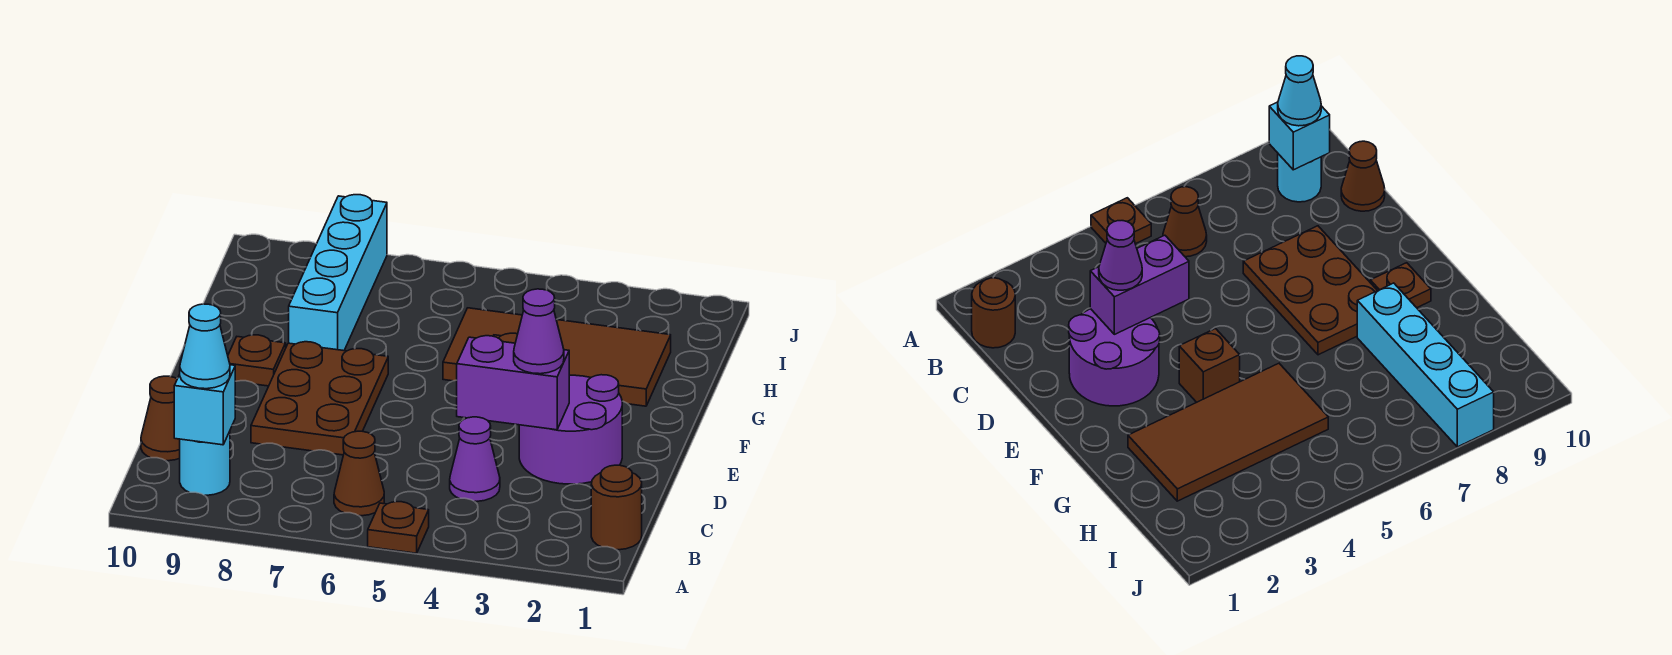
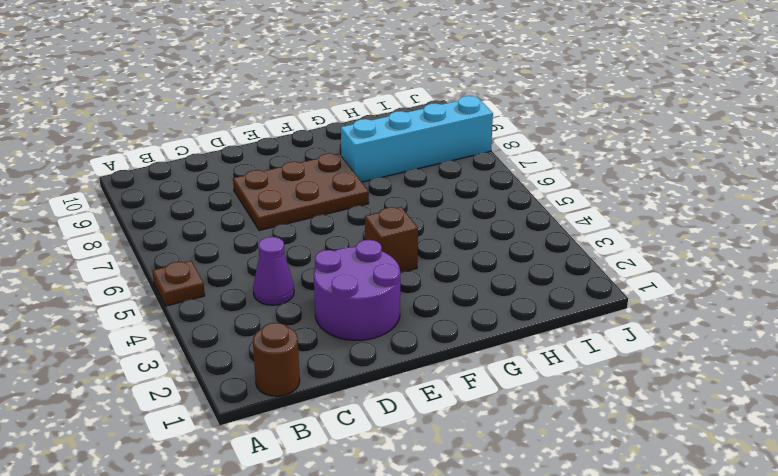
none -> brown 1x1 cone [334,431,384,516]
none -> cyan 1x1 round brick [180,431,230,495]
none -> brown 1x1 cone [141,376,180,461]

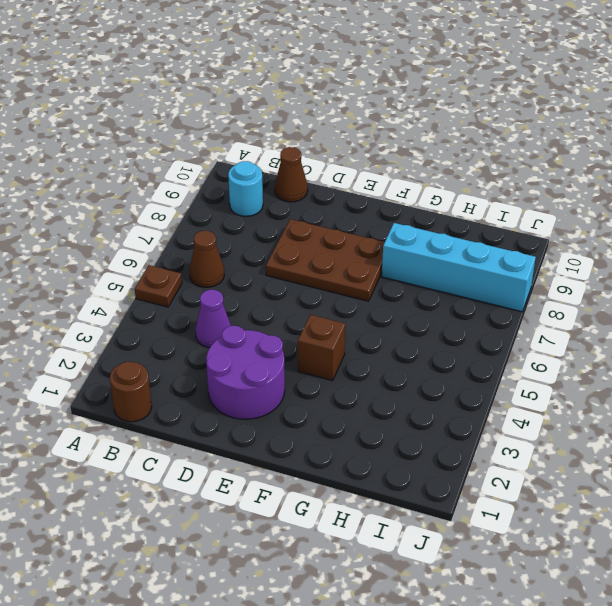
none -> brown 1x1 plate [228,335,286,386]
none -> brown 2x4 tile [443,308,671,406]
none -> cyan 1x1 brick [174,365,235,445]

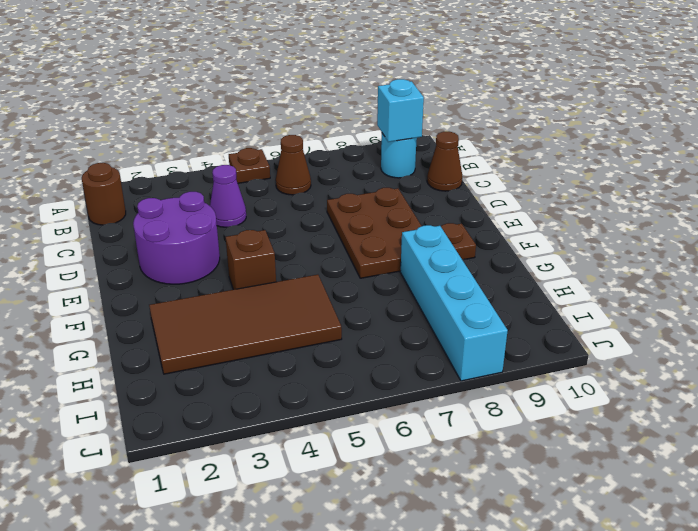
none -> purple 1x2 brick [457,336,569,430]
none -> cyan 1x1 cone [180,304,230,389]
none -> purple 1x1 cone [514,289,564,374]

